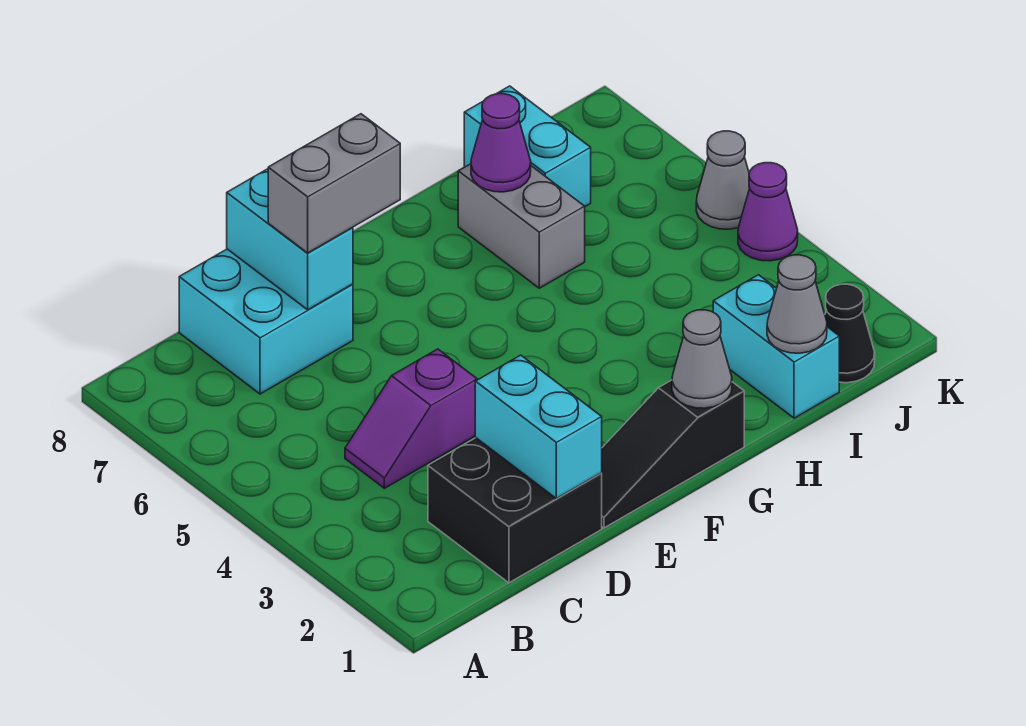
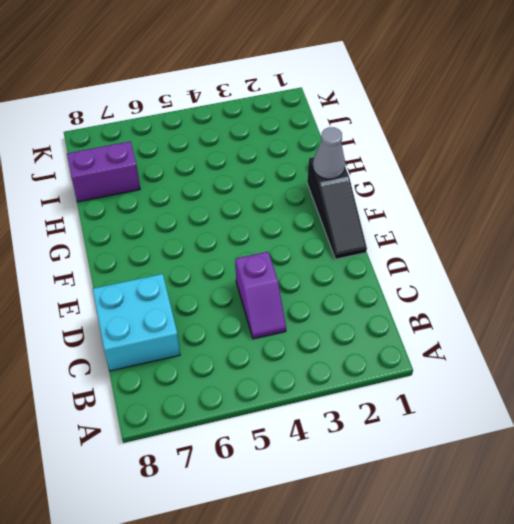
purple 1x2 brick [67,141,140,202] -> cyan 1x2 brick [464,86,591,206]
none -> black 2x2 brick [428,438,602,583]
none -> grey 1x2 brick [458,164,585,288]
none -> cyan 1x2 brick [713,275,839,418]

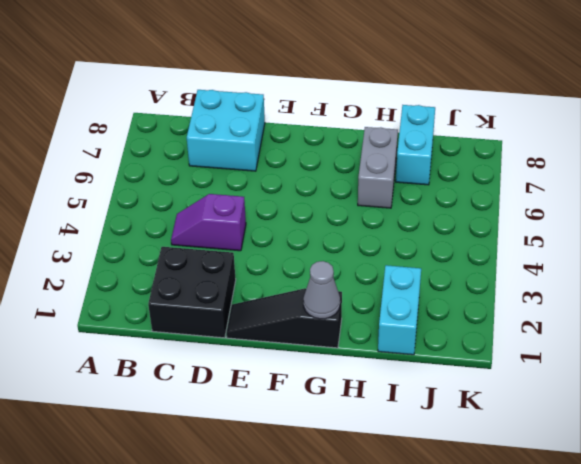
none -> black 1x1 cone [825,284,875,383]
none -> purple 1x1 cone [738,163,798,261]
none -> grey 1x1 cone [696,131,750,229]

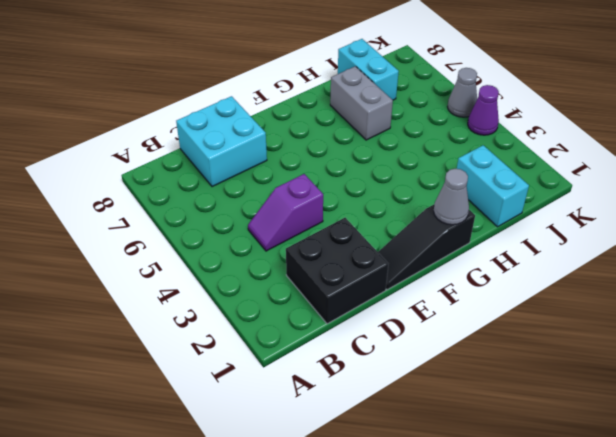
none -> black 1x1 cone [825,284,875,383]
none -> cyan 1x2 brick [475,355,602,499]
none -> cyan 1x2 brick [227,169,353,310]

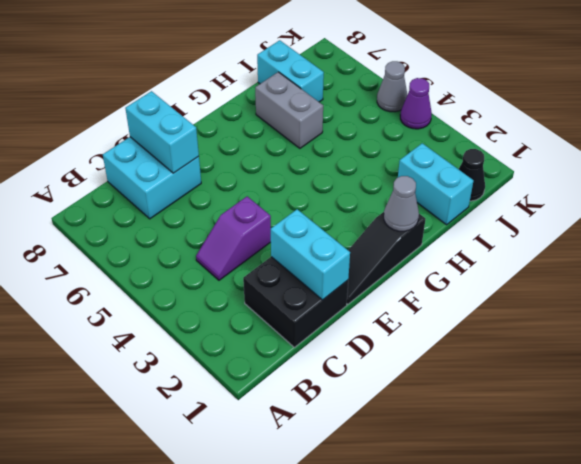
none -> purple 1x1 cone [471,94,531,192]
none -> grey 1x1 cone [767,255,827,353]
none -> grey 1x2 brick [268,114,400,253]

